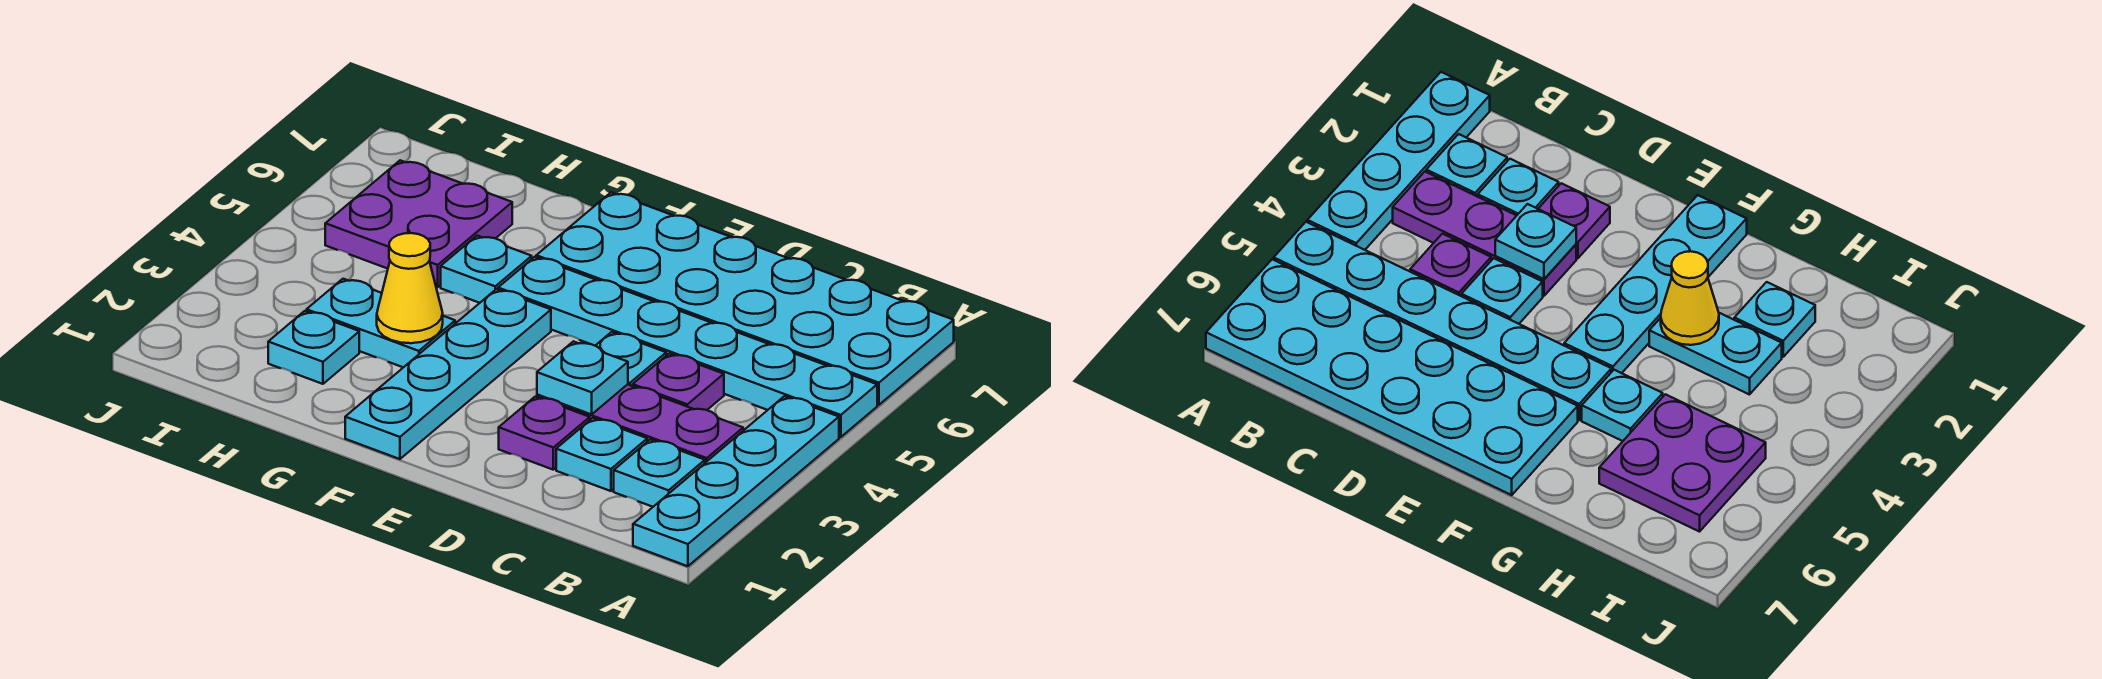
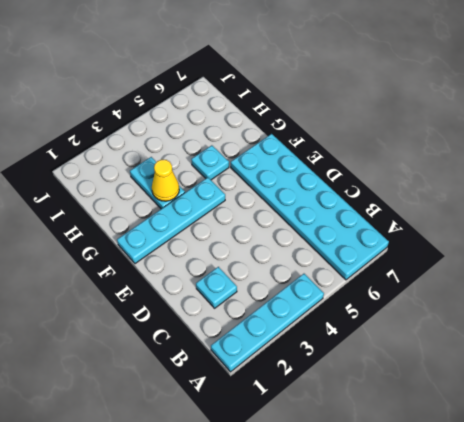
none -> cyan 1x6 plate [498,257,877,437]
none -> cyan 1x1 plate [614,439,705,507]
none -> purple 1x3 plate [537,384,743,463]

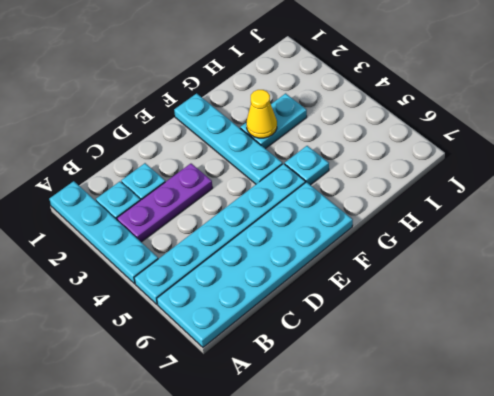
none -> purple 1x1 plate [633,354,724,410]
none -> purple 1x1 plate [499,397,590,470]
none -> cyan 1x1 plate [595,332,666,386]

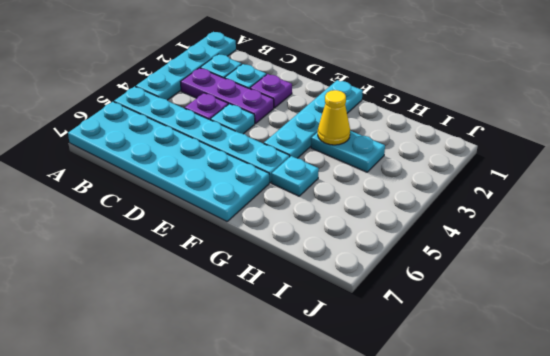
none -> cyan 1x1 plate [268,311,359,384]
none -> purple 2x2 plate [325,160,512,287]
none -> cyan 1x1 plate [537,341,628,414]

